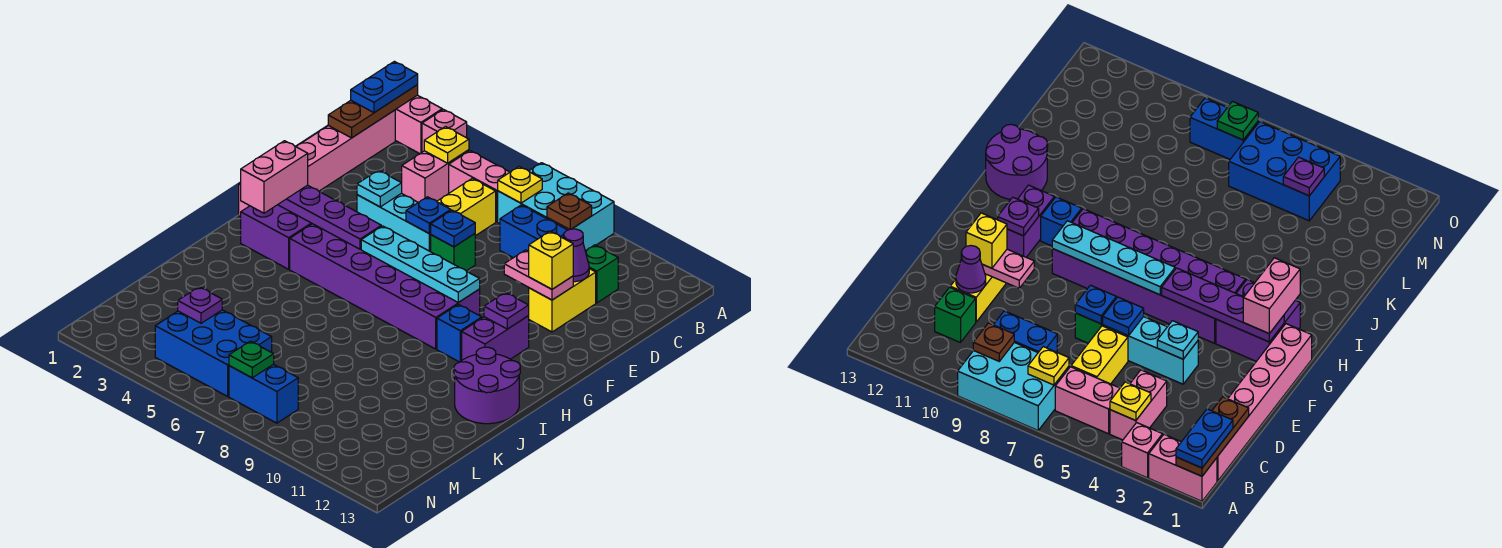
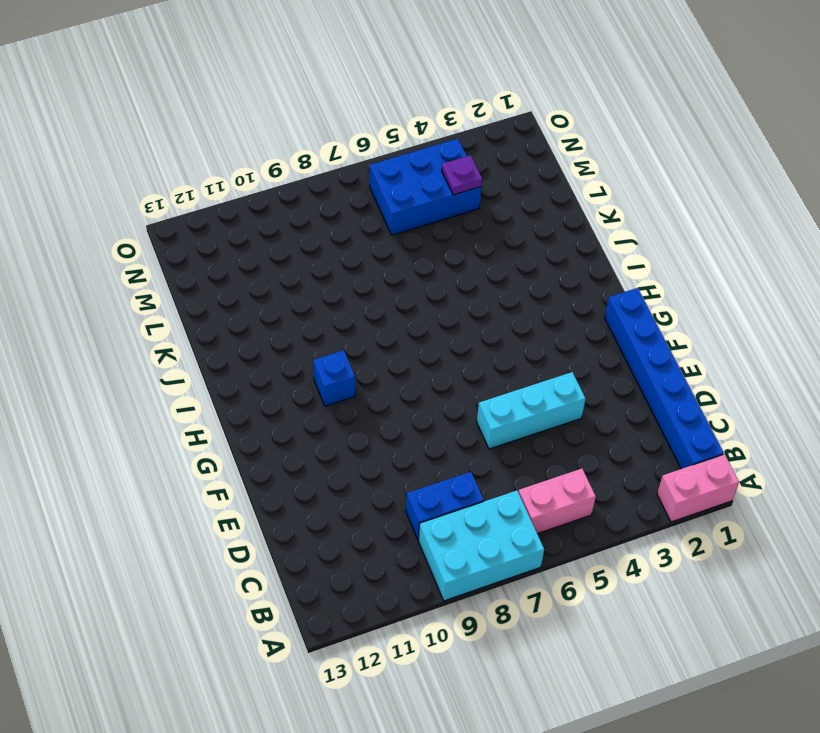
blue 1x6 brick [605,288,724,469] -> pink 1x6 brick [239,110,395,217]
none -> pink 1x1 brick [422,109,467,152]
none -> pink 1x2 brick [402,150,469,203]
none -> yellow 1x2 brick [437,178,496,236]
none -> green 1x1 brick [585,245,618,303]

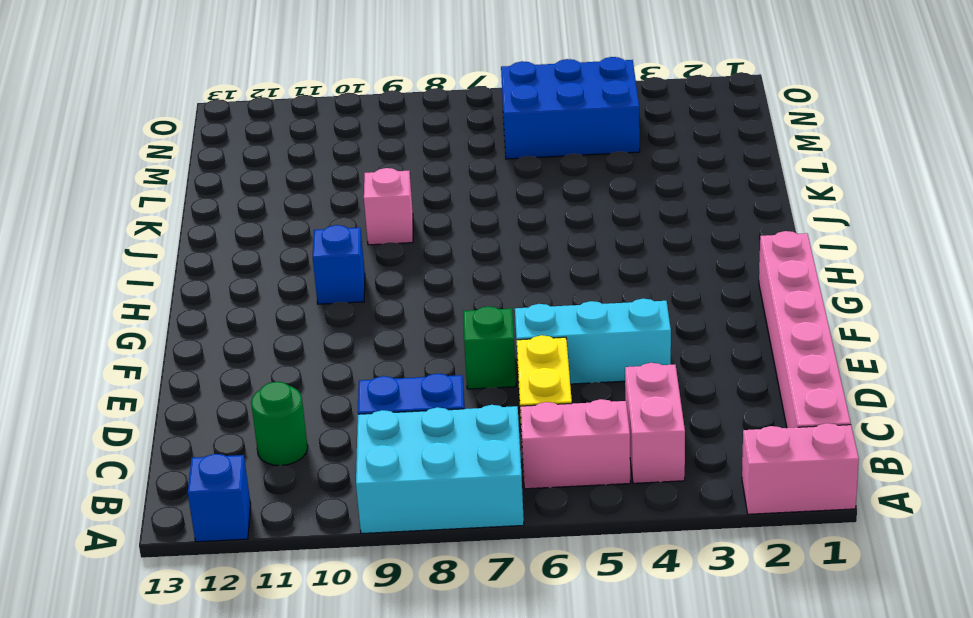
blue 1x1 brick [188,454,251,542] -> none
green 1x1 round brick [251,382,308,465] -> green 1x1 brick [585,245,618,303]
pink 1x1 brick [364,168,413,245] -> pink 1x1 brick moved to [422,109,467,152]
none -> yellow 1x2 brick [528,269,596,332]
none -> purple 2x2 brick [241,205,312,269]
none -> purple 2x6 brick [290,224,480,349]
none -> purple 1x2 brick [462,316,529,360]

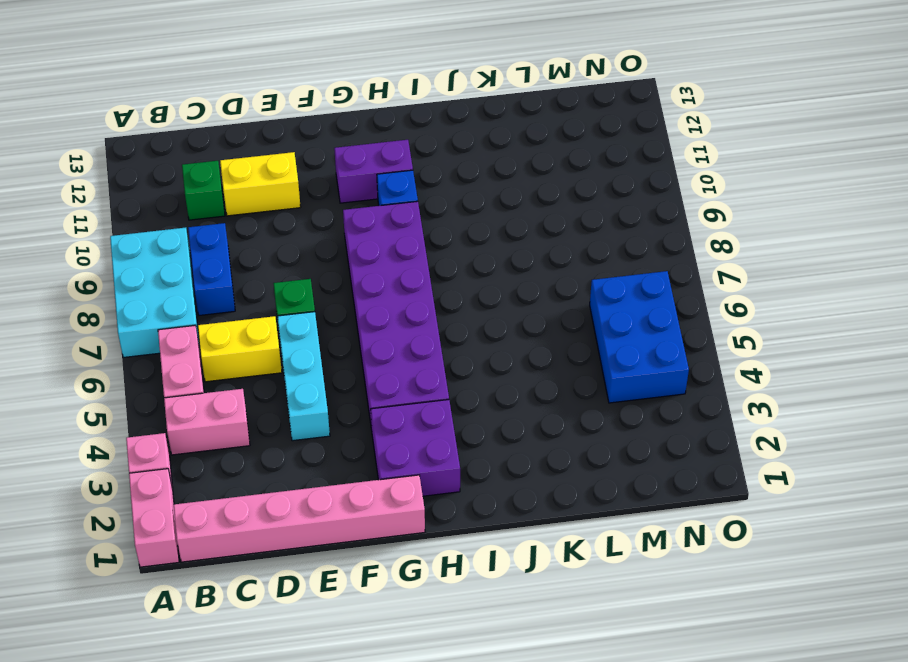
none -> purple 2x2 round brick [454,347,520,424]
none -> blue 1x2 brick [229,364,298,423]
none -> brown 1x3 plate [328,85,418,138]
none -> yellow 1x1 plate [424,127,469,163]

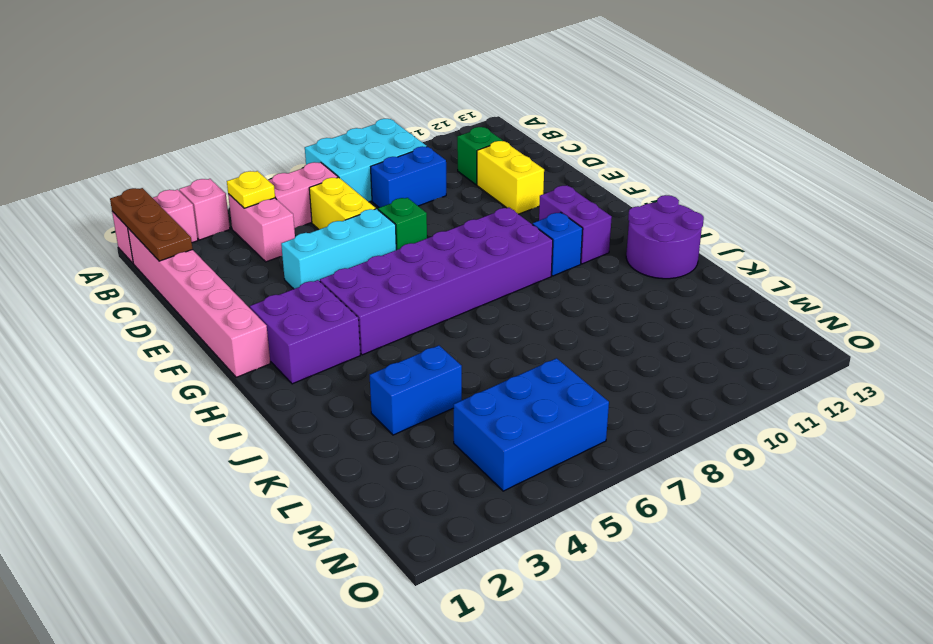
blue 1x2 brick [370,345,462,435] -> blue 1x2 brick moved to [229,364,298,423]
none -> yellow 1x1 plate [498,167,542,203]
none -> brown 1x1 plate [547,193,592,229]
none -> purple 1x1 cone [564,229,589,282]
none -> cyan 1x1 plate [357,170,402,207]

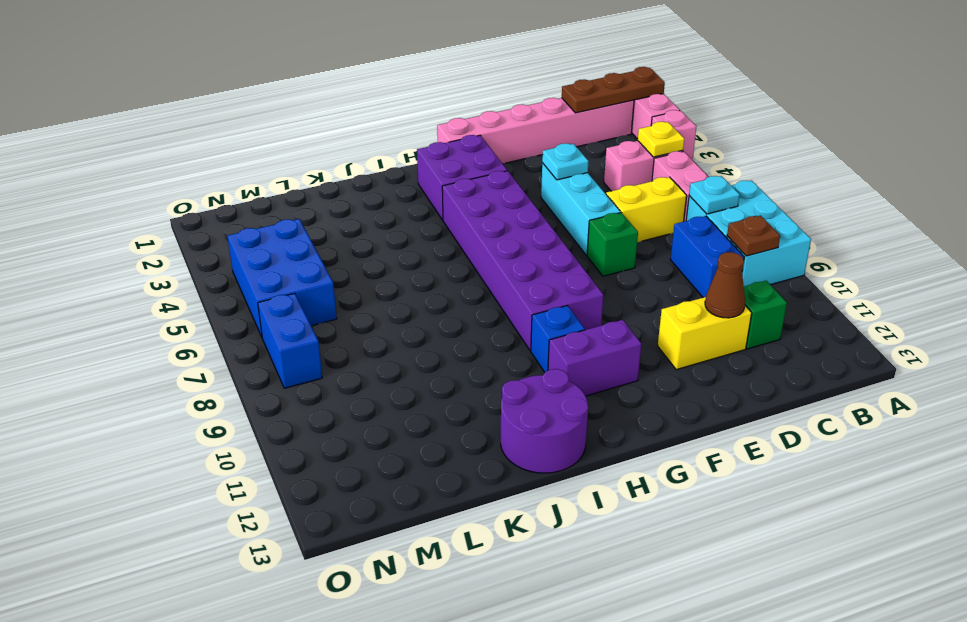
cyan 1x1 plate [689,176,740,214] -> yellow 1x1 plate [498,167,542,203]
brown 1x1 cone [705,252,745,318] -> purple 1x1 cone [564,229,589,282]
none -> blue 1x1 plate [406,197,451,234]
none -> blue 1x1 plate [431,210,475,247]
none -> pink 1x2 plate [504,250,573,300]
none -> purple 1x4 plate [278,185,381,249]

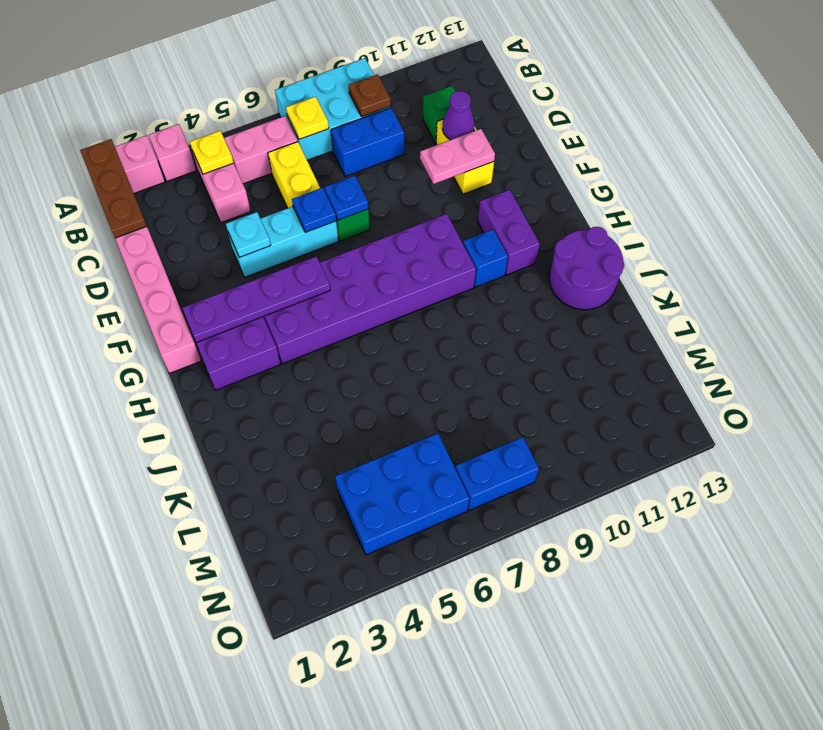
none -> cyan 1x4 plate [361,226,480,302]
none -> purple 1x1 plate [484,292,529,329]
none -> purple 1x1 plate [178,287,222,323]
none -> green 1x1 plate [229,341,274,378]

